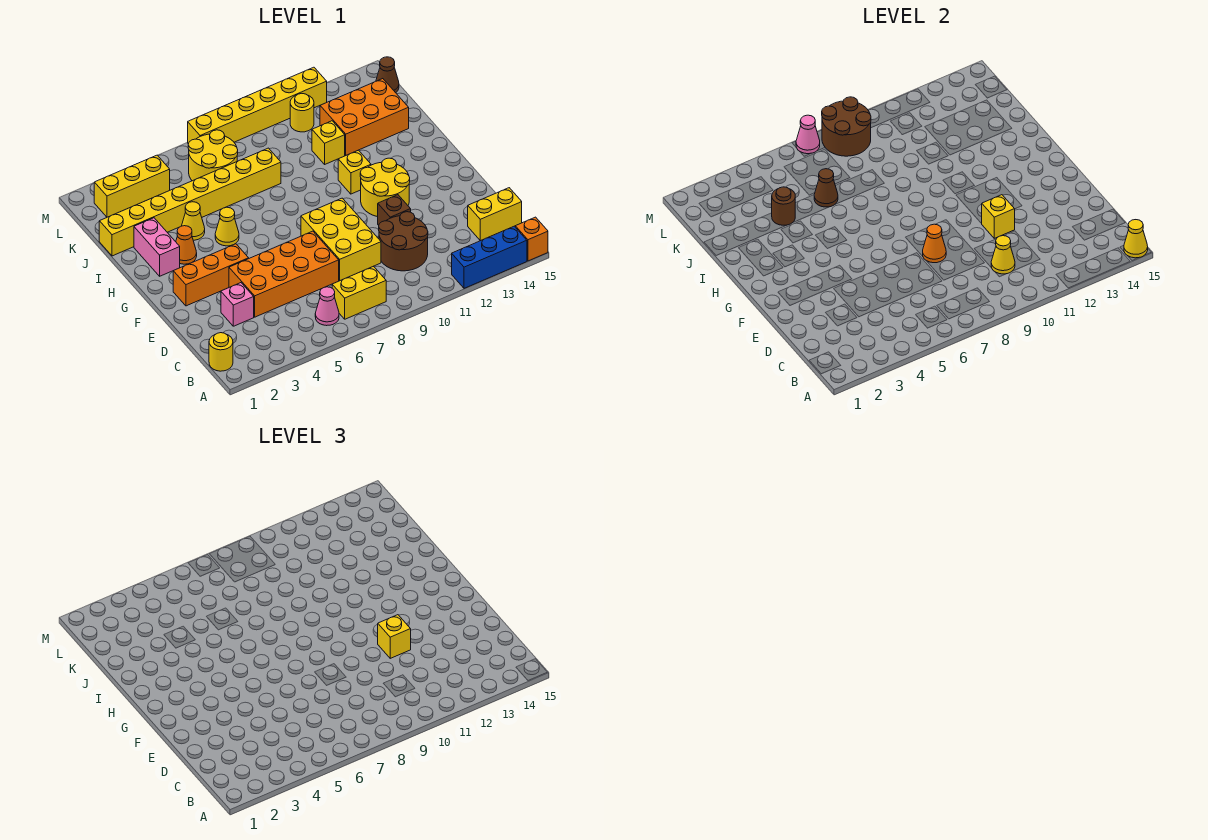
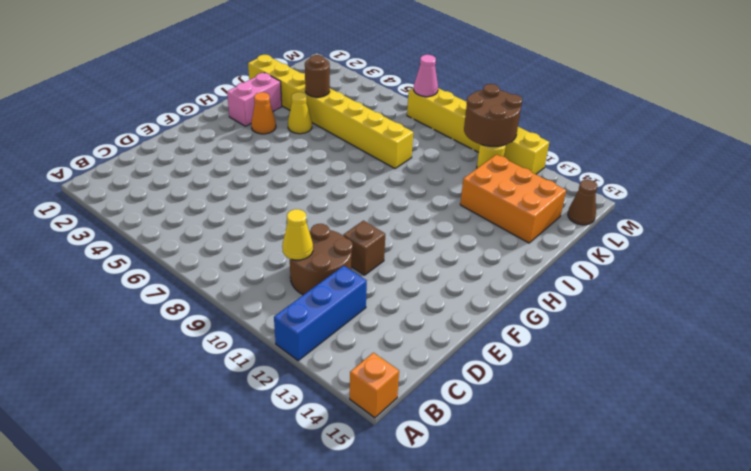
blue 1x3 brick [274,266,367,361] -> blue 1x3 brick turned to [452,226,527,288]
brown 2x2 round brick [464,84,522,146] -> brown 2x2 round brick moved to [822,97,871,156]
none -> yellow 1x1 round brick [209,333,233,371]
none -> pink 1x1 cone [315,287,339,326]
none -> yellow 1x2 brick [332,266,386,319]
none -> yellow 1x2 brick [468,188,522,241]

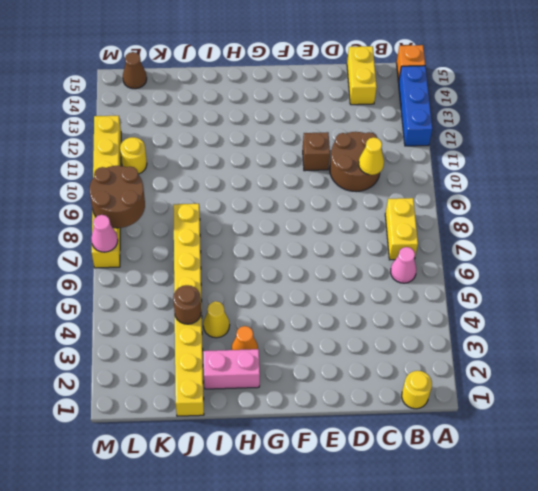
none -> pink 1x1 brick [221,283,254,326]
none -> orange 2x4 brick [229,231,339,317]
none -> yellow 2x3 brick [301,198,381,280]
none -> orange 1x3 brick [173,244,249,306]

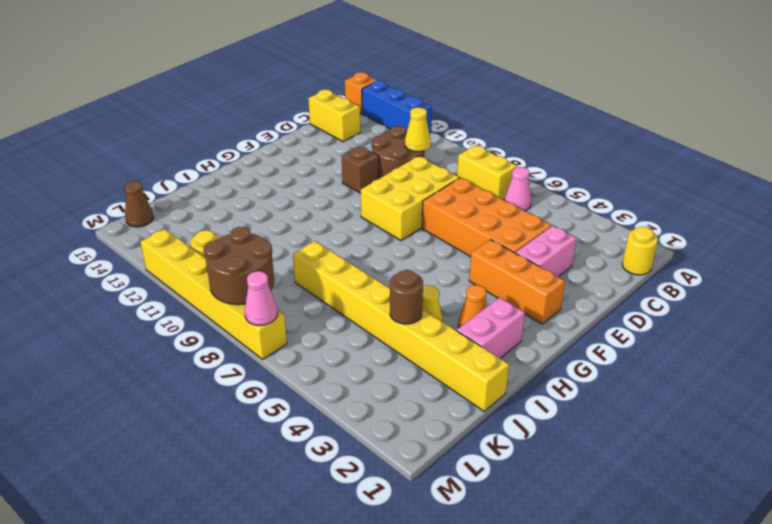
pink 1x2 brick [516,226,576,277] -> pink 1x1 brick [221,283,254,326]
none -> yellow 2x2 round brick [360,158,410,217]
none -> yellow 1x1 cone [215,207,239,246]
none -> yellow 1x1 brick [338,150,371,194]
none -> yellow 1x1 brick [312,121,345,164]

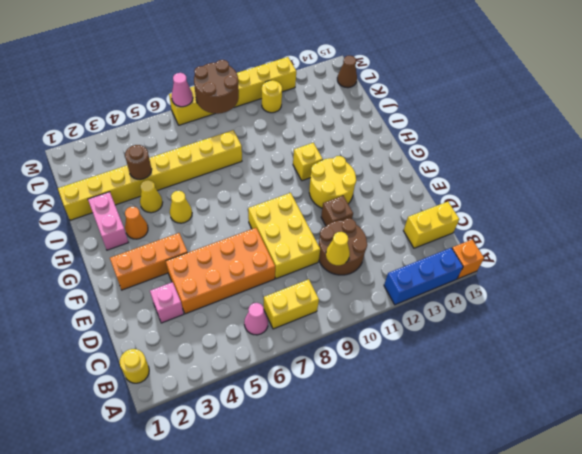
none -> yellow 1x1 brick [312,121,345,164]
none -> orange 2x3 brick [320,79,409,155]
none -> yellow 2x2 round brick [188,130,238,181]
none -> yellow 1x3 brick [94,155,170,217]

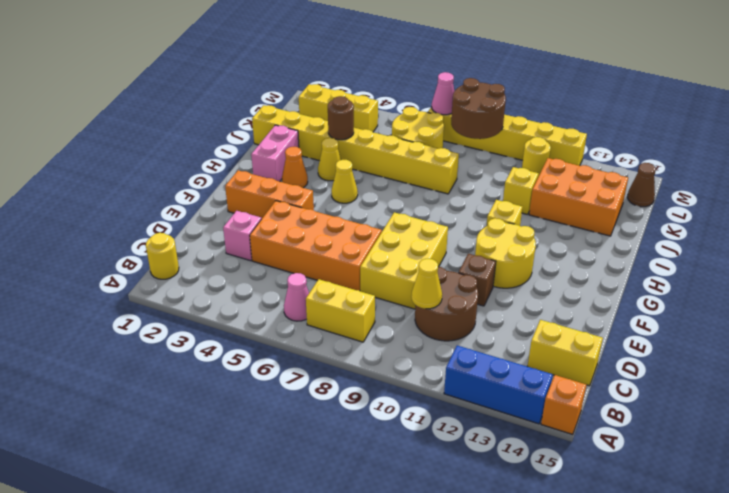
none -> yellow 1x1 cone [1124,220,1148,258]
none -> orange 1x1 cone [923,224,946,263]
none -> yellow 1x1 brick [982,195,1015,238]
none -> brown 1x1 cone [814,169,838,207]

